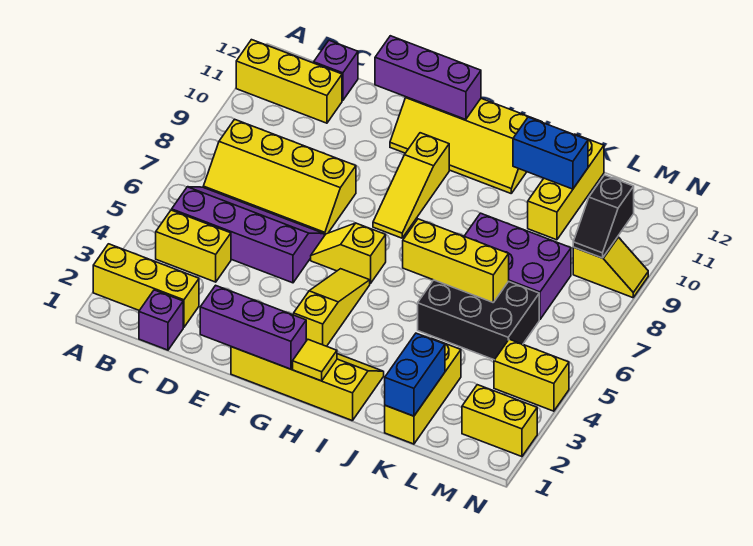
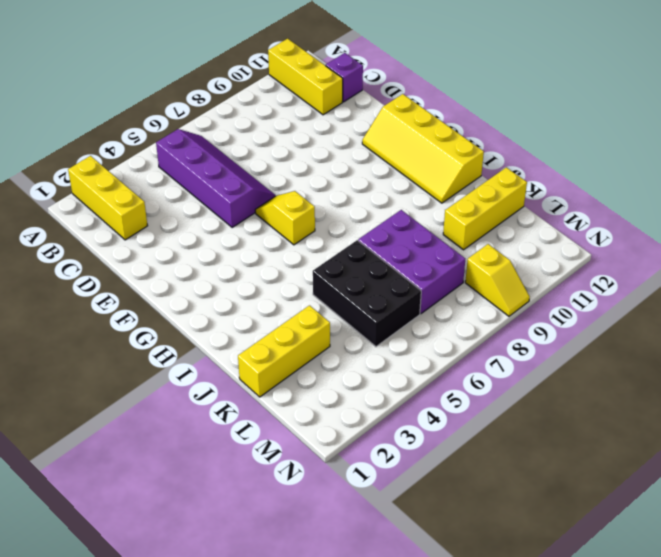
none -> yellow 1x2 brick [156,210,231,282]
none -> yellow 2x4 slope [203,119,356,236]
none -> purple 1x1 brick [139,290,183,350]

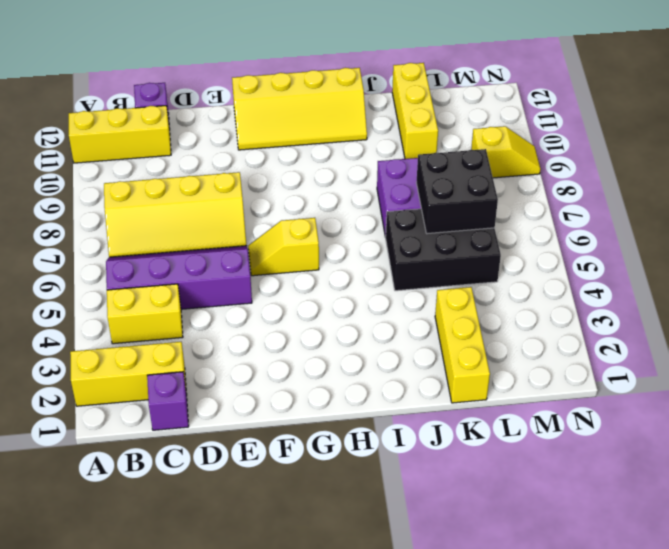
black 2x2 brick [416,149,498,234] -> yellow 1x3 brick [403,219,509,302]
none -> yellow 2x4 slope [231,347,384,421]
none -> yellow 1x3 slope [294,269,370,346]
none -> yellow 1x3 slope [373,133,449,238]

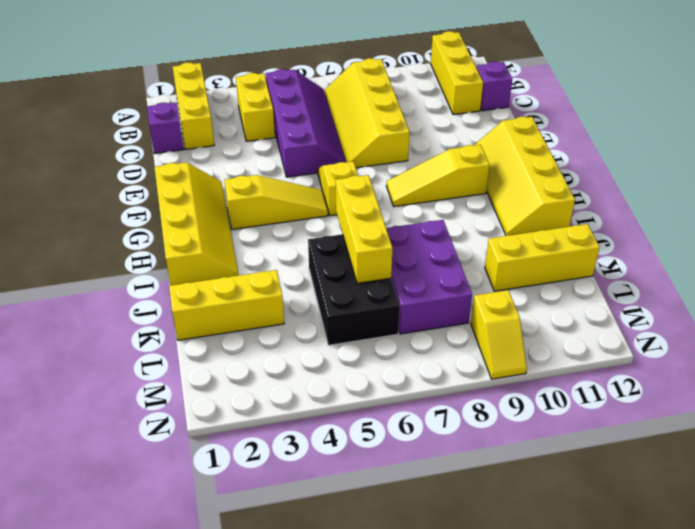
none -> yellow 1x2 brick [462,385,537,457]
none -> yellow 1x2 brick [494,339,569,411]
none -> purple 1x3 brick [200,285,306,369]

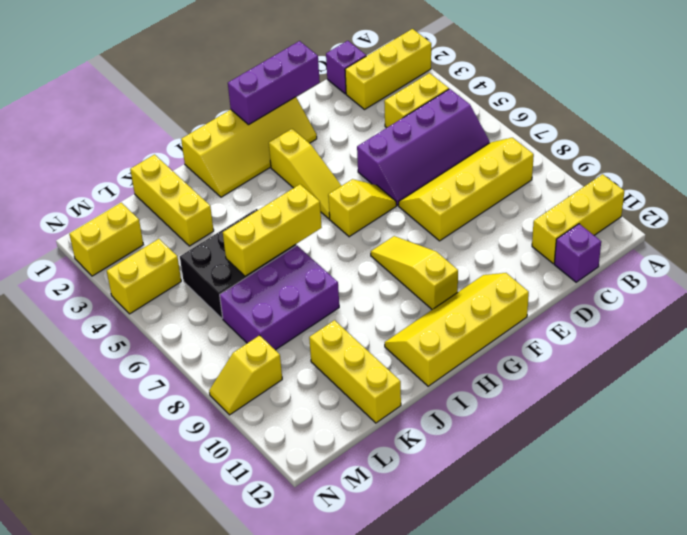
none -> purple 1x3 brick [375,36,481,120]
none -> yellow 1x1 tile [293,340,337,381]
none -> blue 1x2 brick [513,117,588,189]

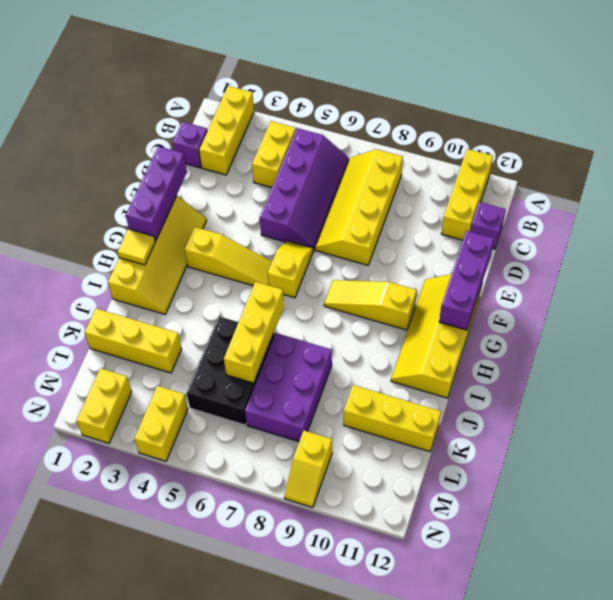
none -> blue 1x2 brick [513,117,588,189]
none -> blue 1x2 brick [385,333,445,416]
none -> black 1x2 slope [573,175,634,258]

